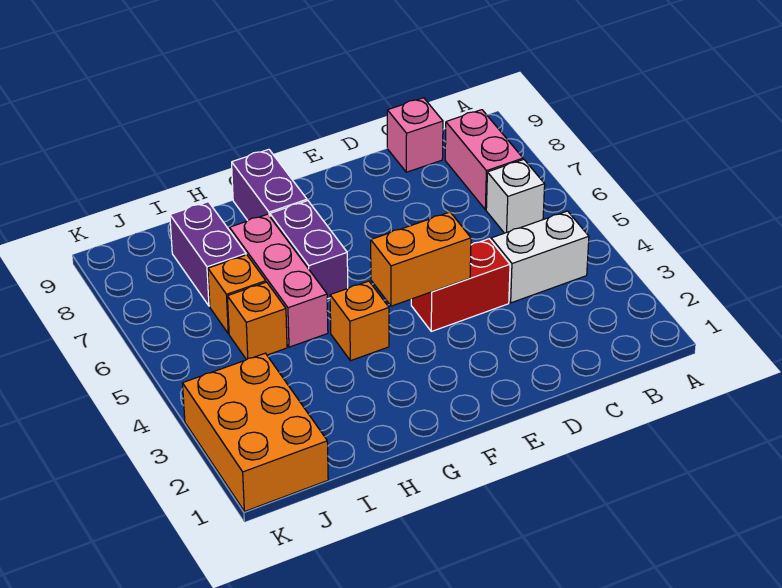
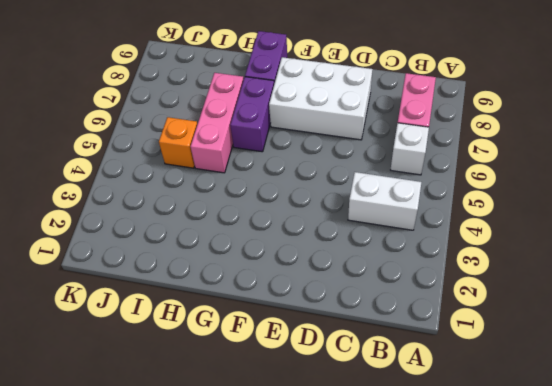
white 2x3 brick [269,57,373,140] -> none
none -> pink 1x1 brick [387,98,443,172]
none -> red 1x2 brick [411,239,510,331]
none -> orange 1x1 brick [330,281,389,361]

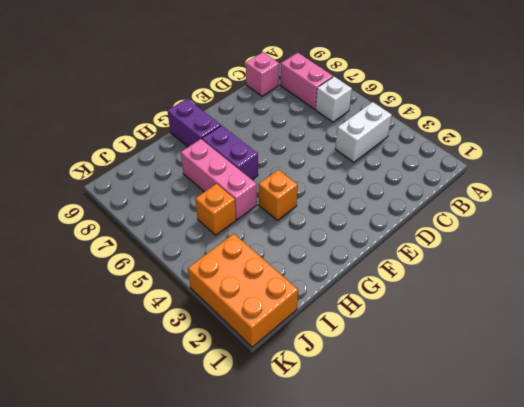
none -> red 1x2 brick [411,239,510,331]
none -> orange 1x1 brick [208,255,266,334]
none -> purple 1x2 brick [170,202,246,306]

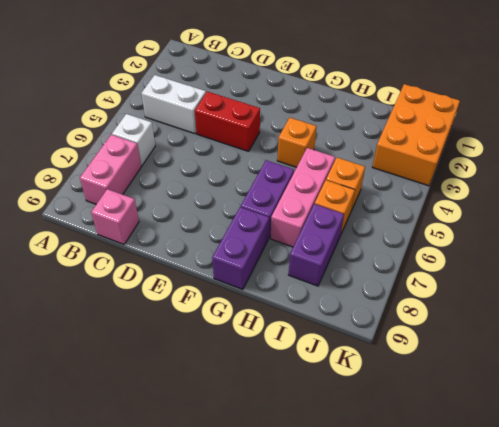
none -> orange 1x2 brick [371,212,471,306]

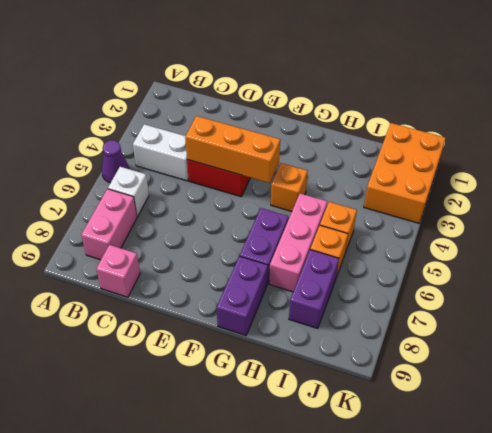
purple 1x1 cone [102,140,129,183] -> none
orange 1x3 brick [185,116,280,183] -> orange 1x2 brick [371,212,471,306]

